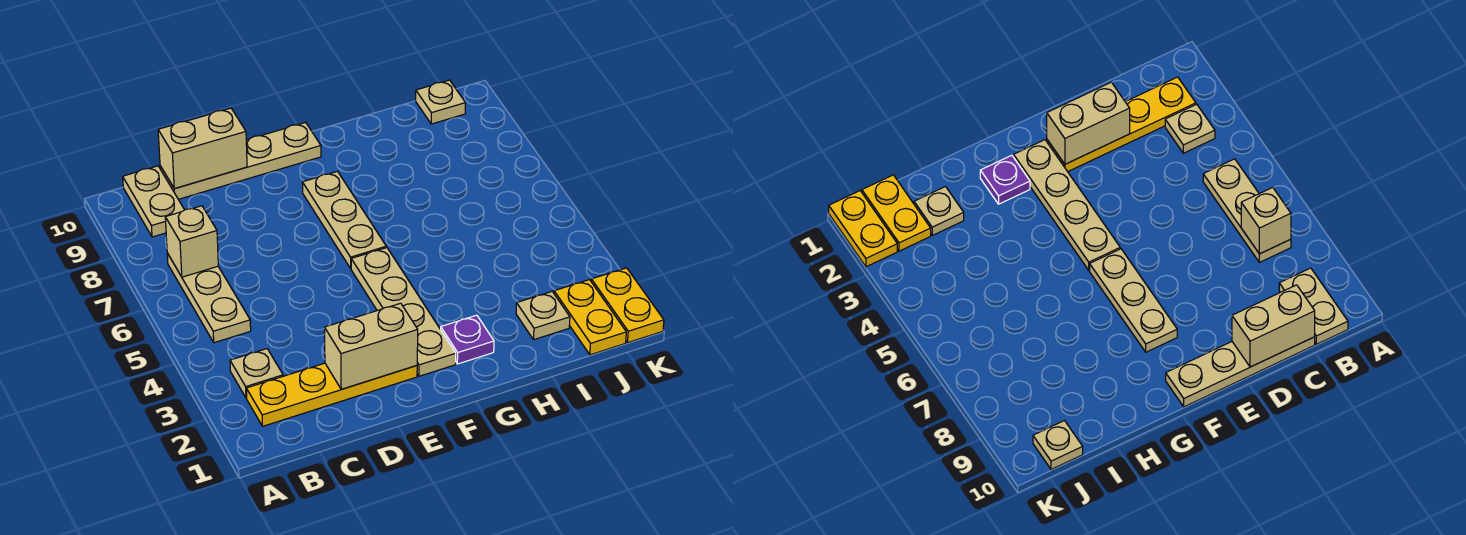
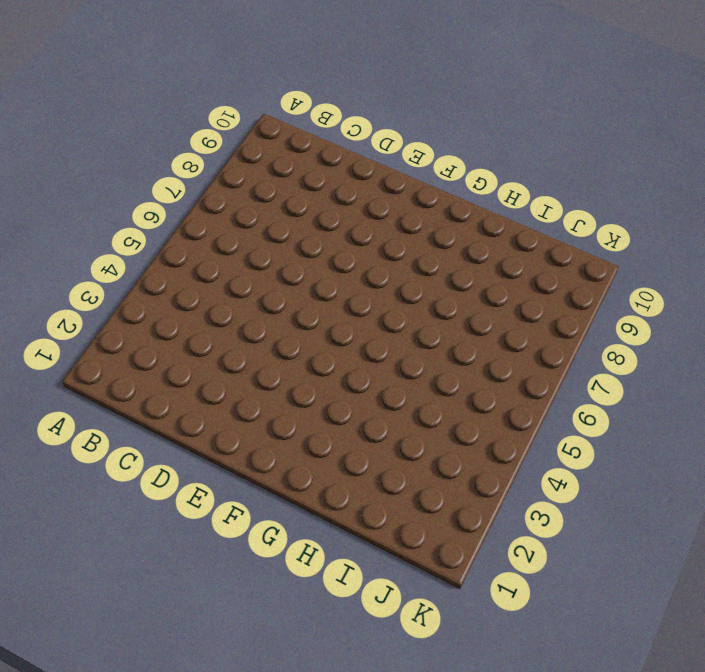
none -> yellow 1x4 plate [246,363,417,426]
none -> tan 1x1 plate [230,349,283,398]
none -> tan 1x3 plate [167,253,251,343]

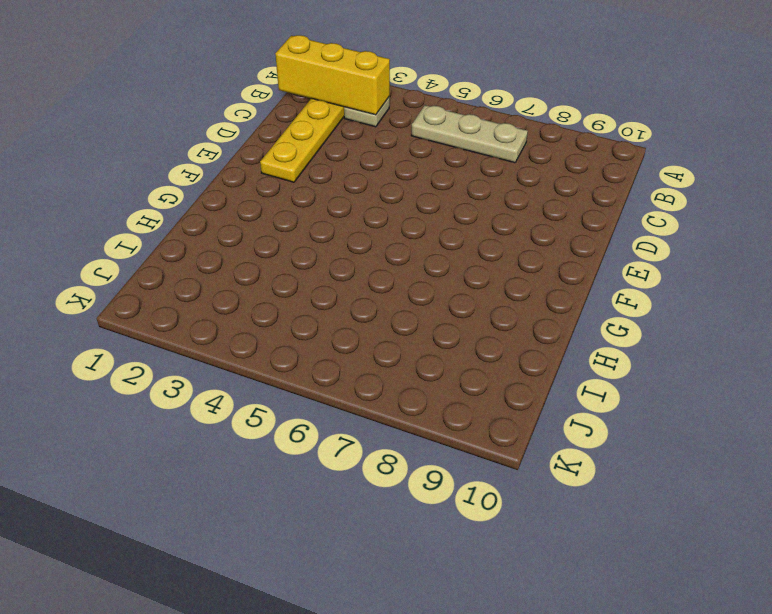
yellow 1x3 brick [275,35,390,115] -> none
none -> tan 1x2 plate [123,166,184,237]
none -> tan 1x4 plate [160,123,321,199]
none -> tan 1x4 plate [351,248,456,376]

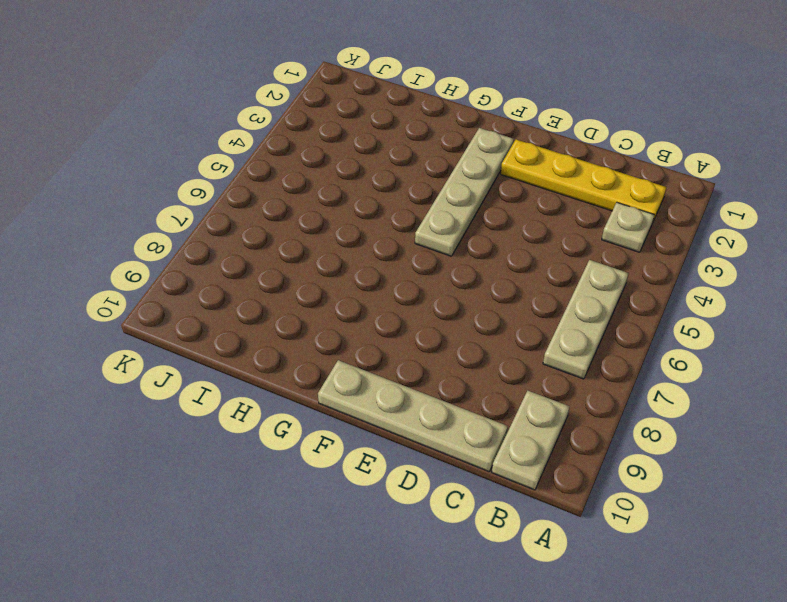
none -> tan 1x3 plate [302,171,386,268]
none -> purple 1x1 plate [441,315,494,364]
none -> tan 1x1 plate [516,292,570,340]

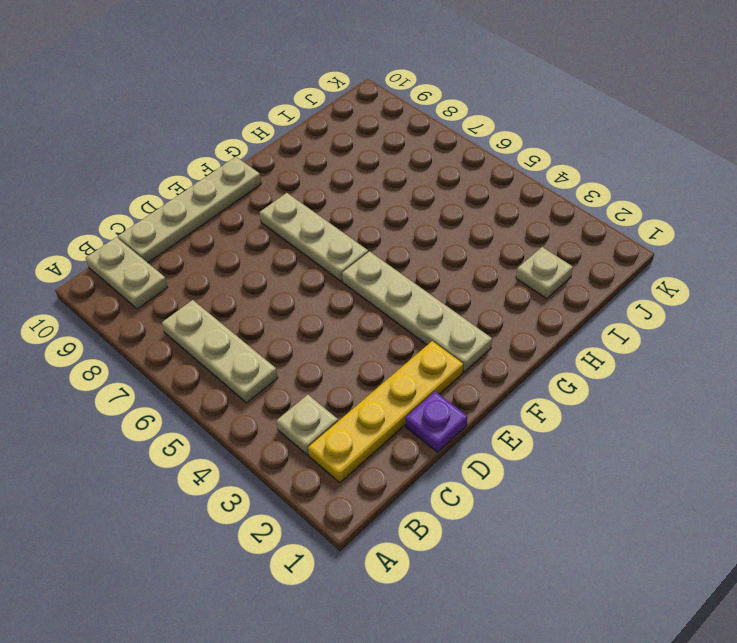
purple 1x1 plate [406,392,467,452] -> purple 1x1 plate moved to [441,315,494,364]
none -> yellow 1x2 plate [554,280,626,355]
none -> tan 1x1 plate [416,80,465,124]
none -> yellow 1x2 plate [591,268,664,343]

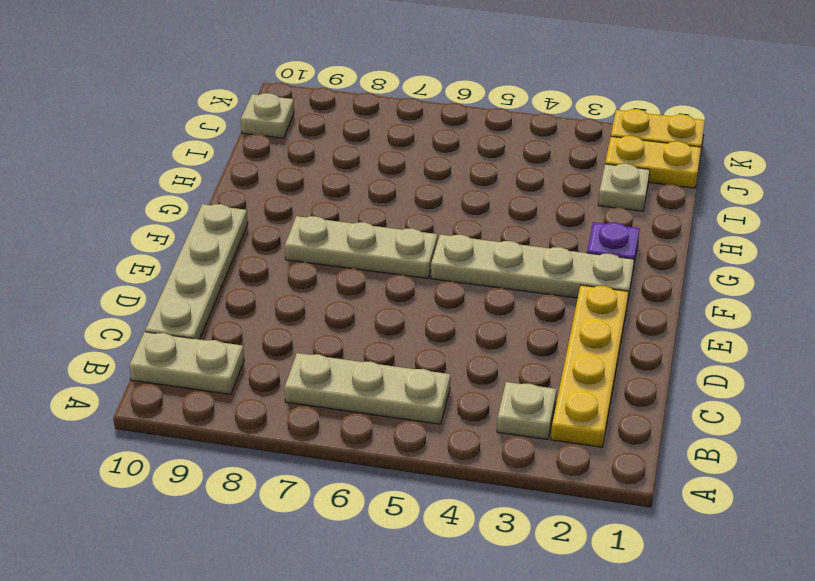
none -> tan 1x1 brick [165,206,218,277]
none -> tan 1x2 brick [158,108,247,189]
none -> tan 1x2 brick [325,303,418,389]

